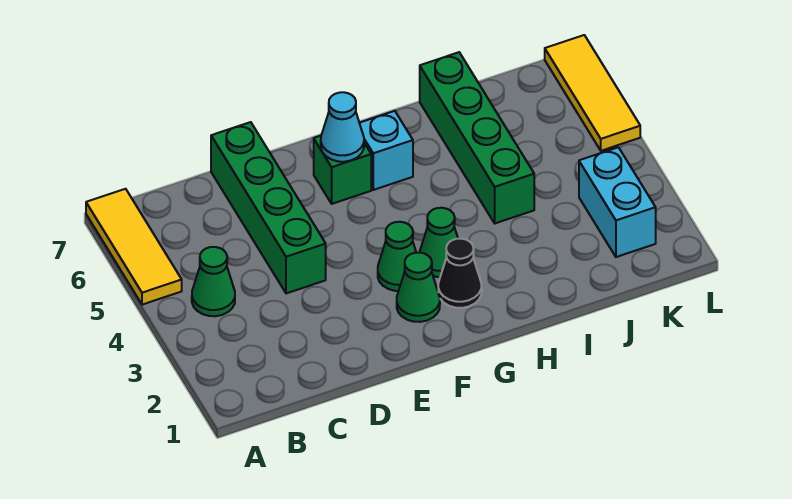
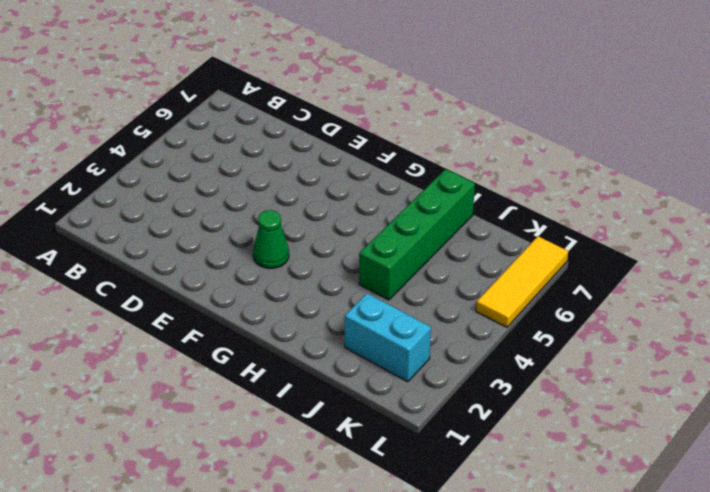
cyan 1x2 brick [345,293,431,382] -> cyan 1x2 brick turned to [579,147,656,257]
none -> yellow 1x3 tile [86,189,182,305]
none -> green 1x1 cone [192,247,235,316]
none -> green 1x4 brick [211,122,326,293]

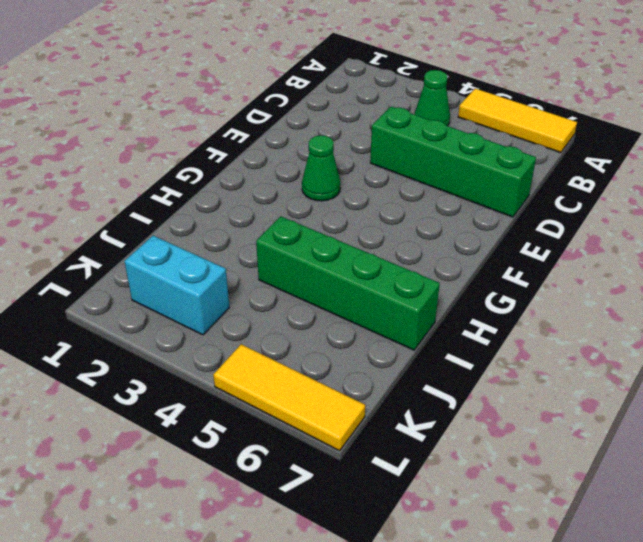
none -> green 1x1 cone [397,252,440,322]
none -> green 1x1 brick [314,136,371,204]
none -> black 1x1 cone [438,239,482,308]

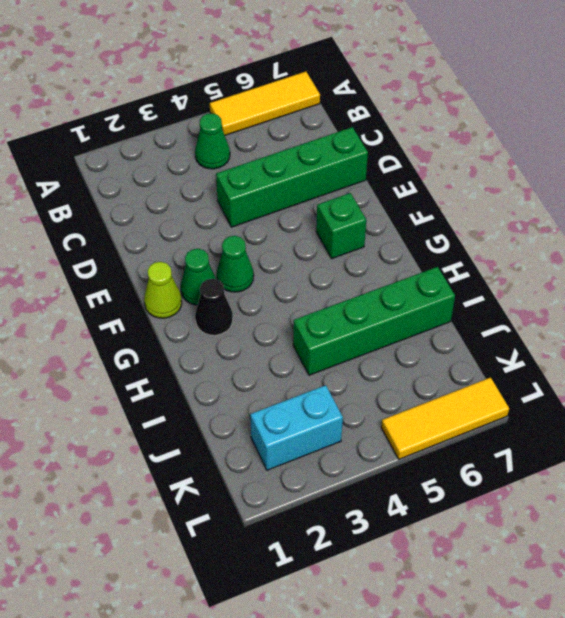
lime 1x1 cone [144,262,182,318] -> none
none -> green 1x1 cone [420,208,458,277]
none -> cyan 1x1 brick [360,111,413,190]
none -> cyan 1x1 cone [321,92,364,162]

